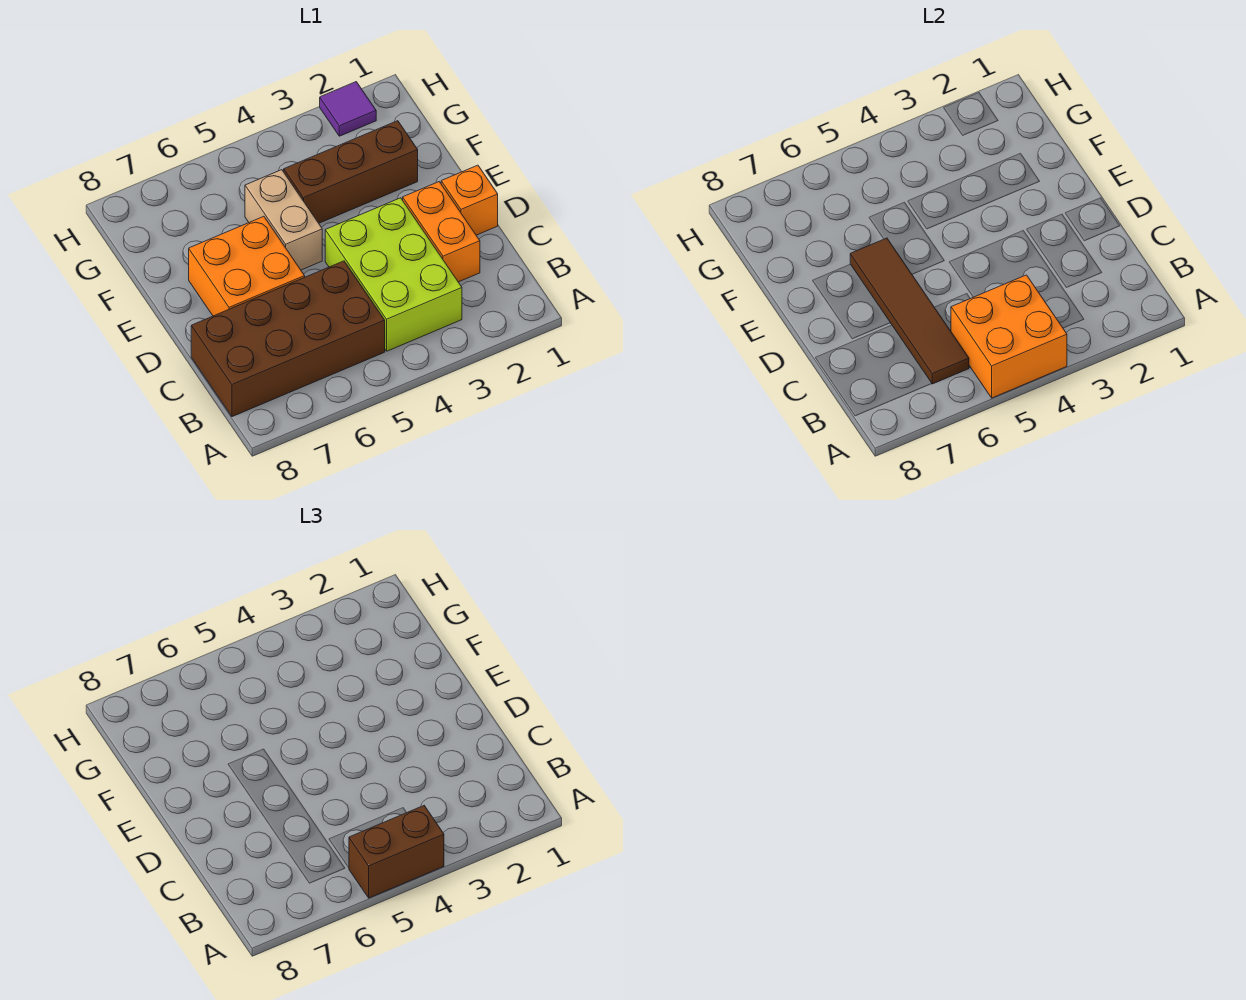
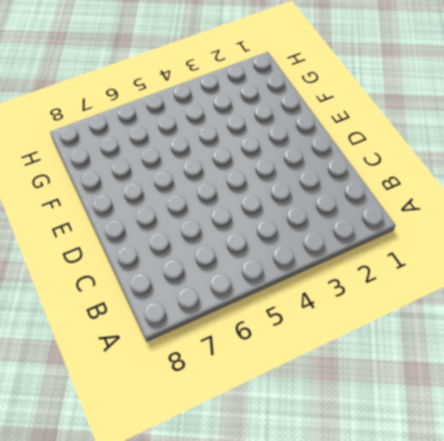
none -> lime 2x3 brick [325,198,462,351]
none -> brown 2x4 brick [191,261,385,417]

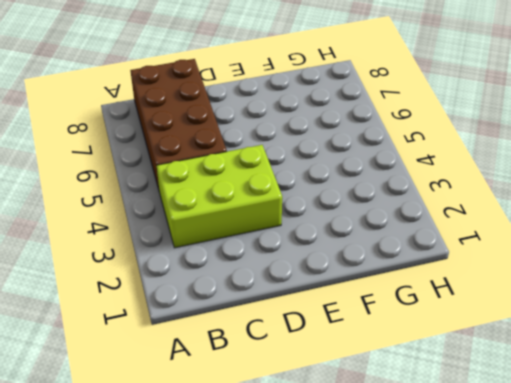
none -> orange 1x2 brick [403,182,480,282]
none -> orange 1x1 brick [441,165,498,235]

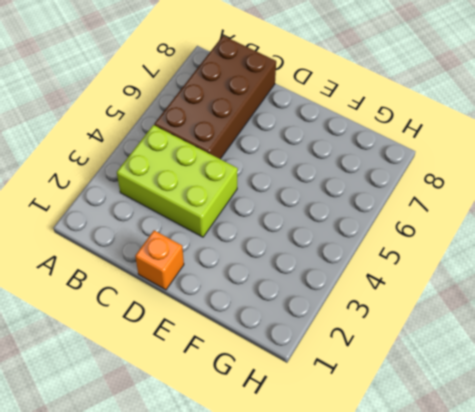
none -> orange 1x2 brick [403,182,480,282]
none -> orange 2x2 brick [189,216,305,316]

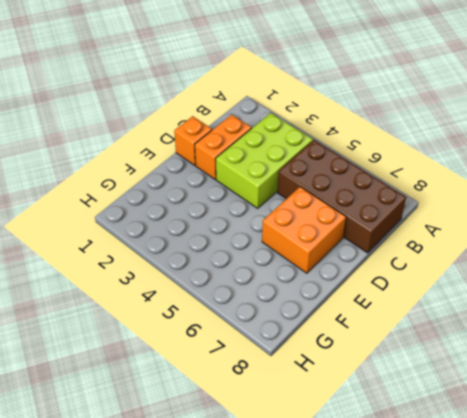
none -> tan 1x2 brick [245,170,322,270]
none -> brown 1x3 brick [284,121,418,223]

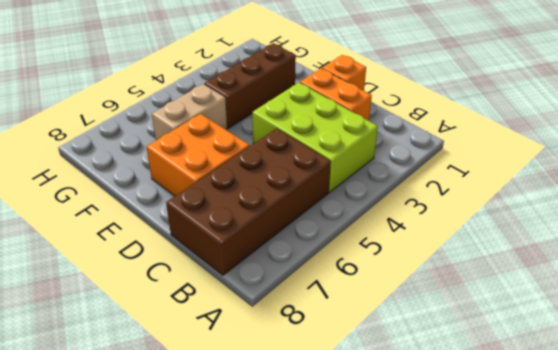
tan 1x2 brick [152,84,227,140] -> tan 1x2 brick turned to [245,170,322,270]
none -> purple 1x1 tile [320,82,376,136]
none -> orange 2x2 brick [951,275,1067,398]

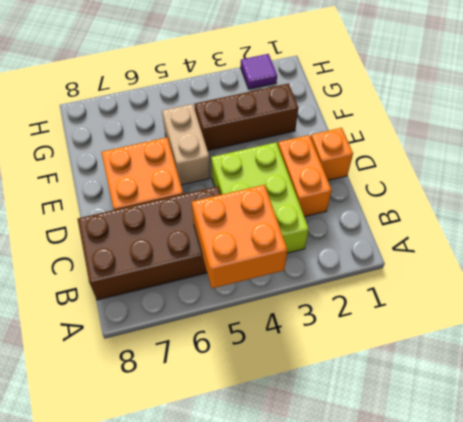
none -> brown 1x4 tile [850,238,969,384]
none -> brown 1x2 brick [349,806,444,898]

